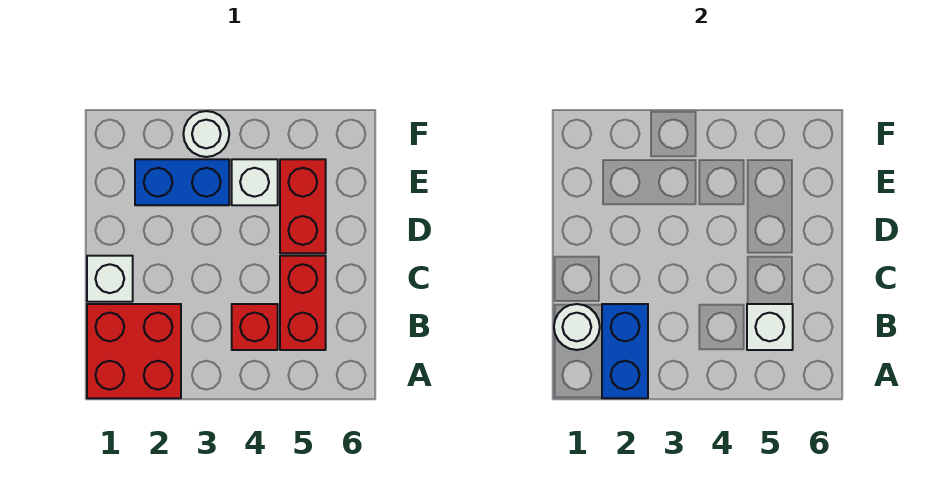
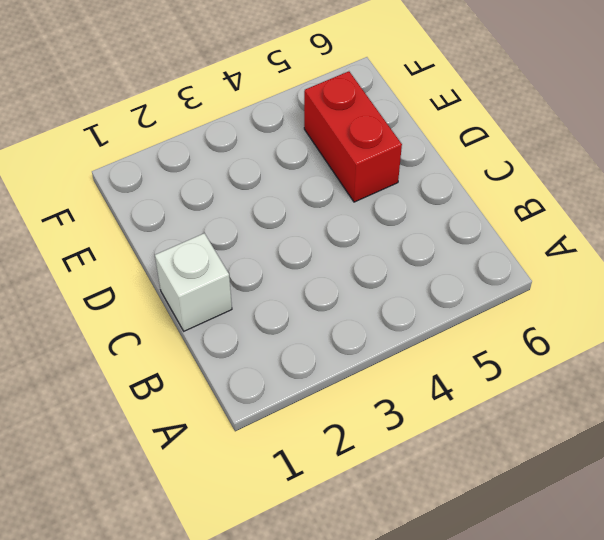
none -> red 2x2 brick [87,304,181,398]
none -> red 1x1 brick [232,304,278,350]

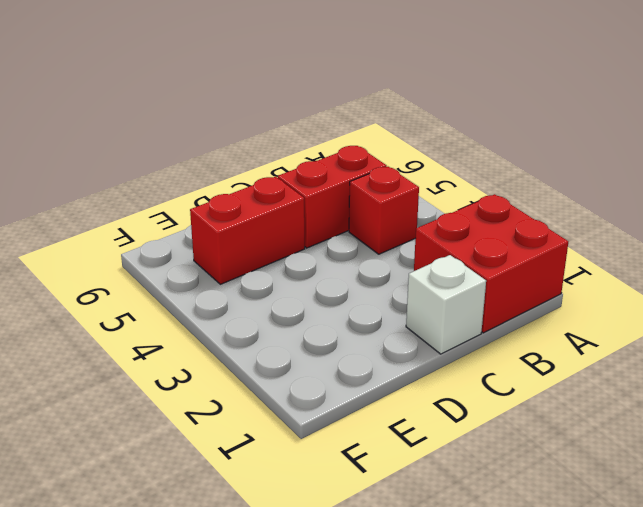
none -> blue 1x2 brick [135,159,229,205]
none -> white 1x1 brick [232,159,278,205]

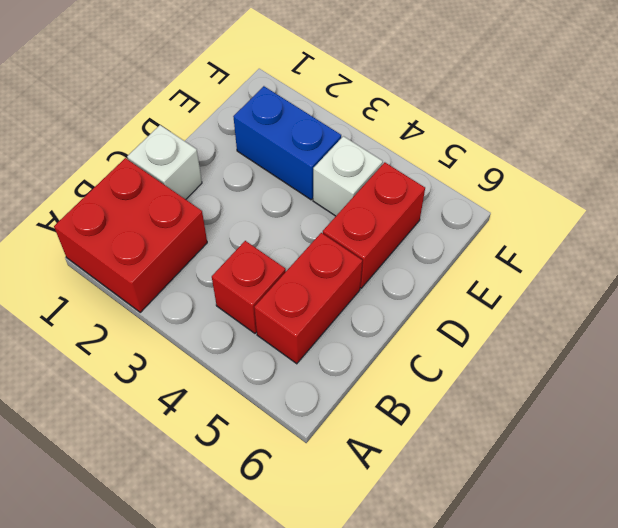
none -> white 1x1 round brick [183,111,229,157]
none -> blue 1x2 brick [602,304,648,398]

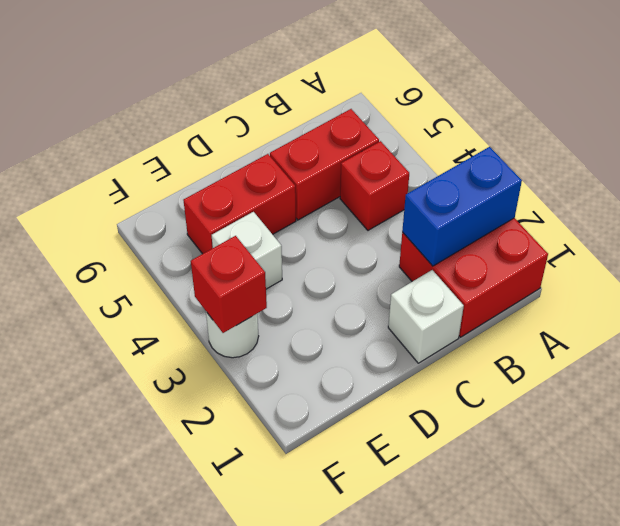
red 1x1 brick [191,236,267,333] -> none
none -> blue 1x2 brick [135,159,229,205]
none -> white 1x1 round brick [554,304,600,350]

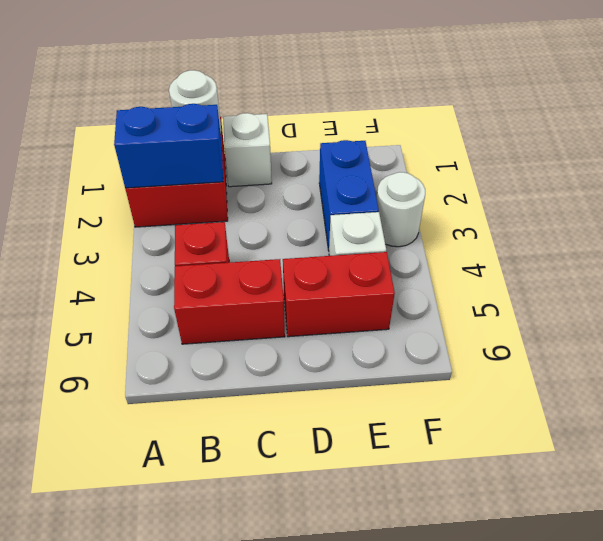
none -> white 1x1 brick [747,304,793,350]

